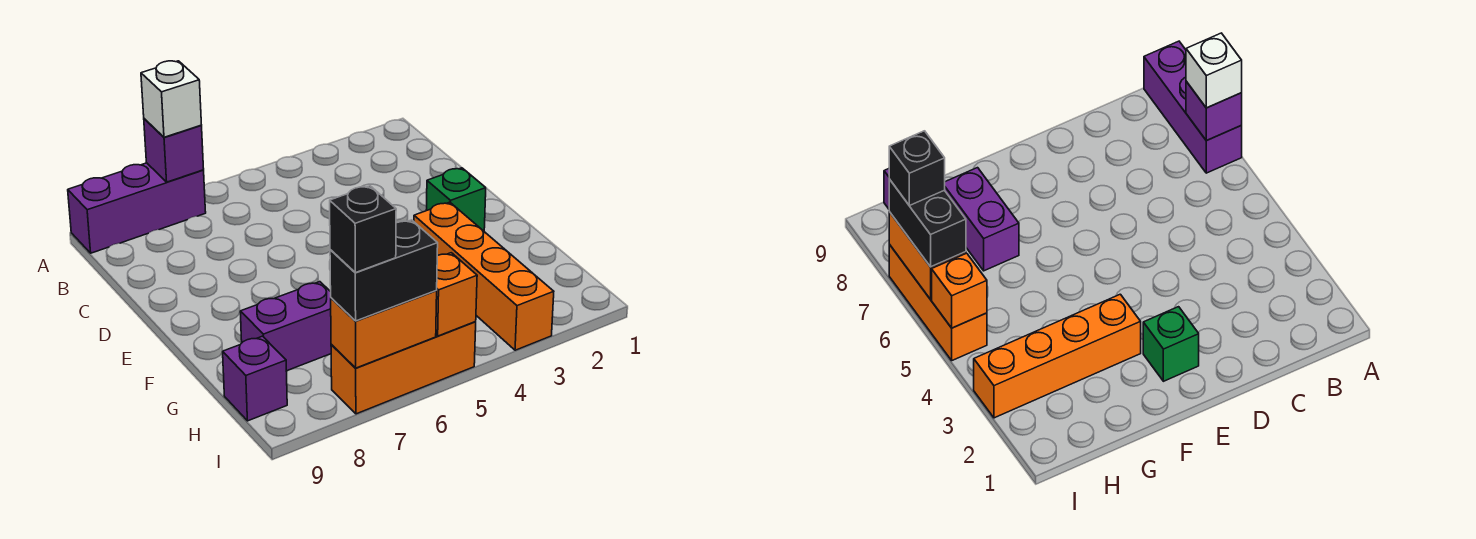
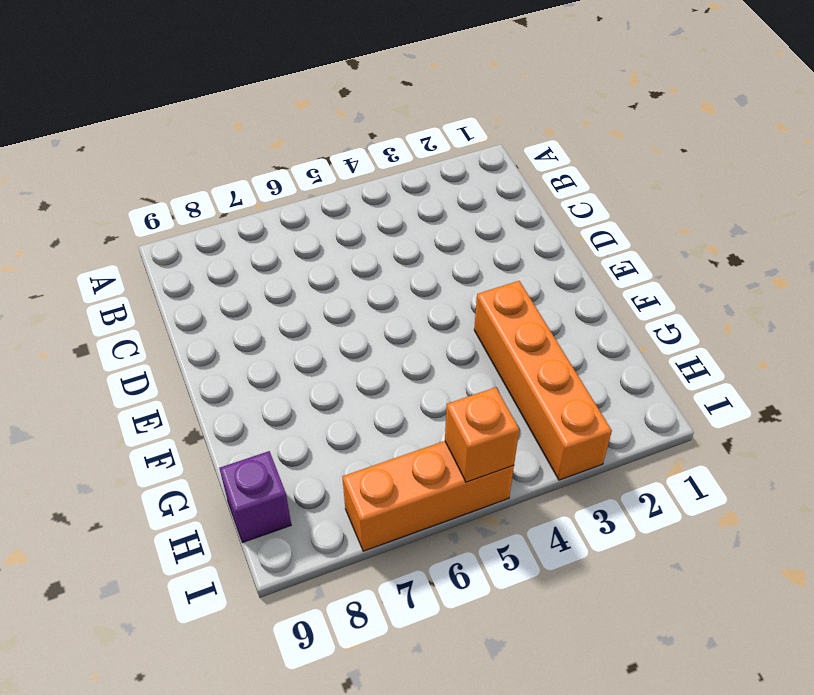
none -> purple 1x3 brick [68,163,206,253]
none -> green 1x1 brick [426,168,486,231]
none -> purple 1x2 brick [240,282,331,371]

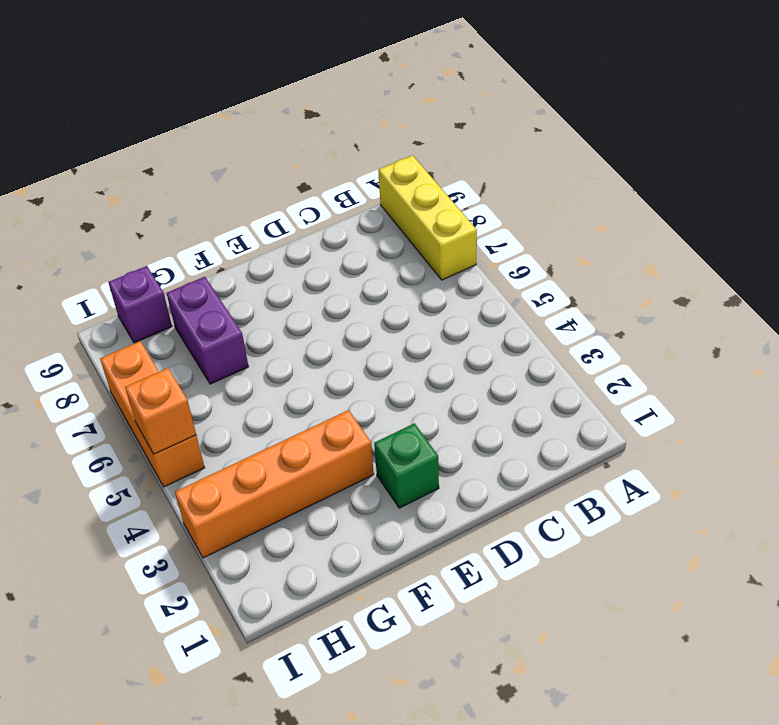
yellow 1x3 brick [378,155,477,280] -> purple 1x3 brick [68,163,206,253]
none -> purple 1x1 brick [144,119,204,182]
none -> orange 1x2 brick [331,291,437,368]
none -> white 1x1 brick [141,61,201,137]

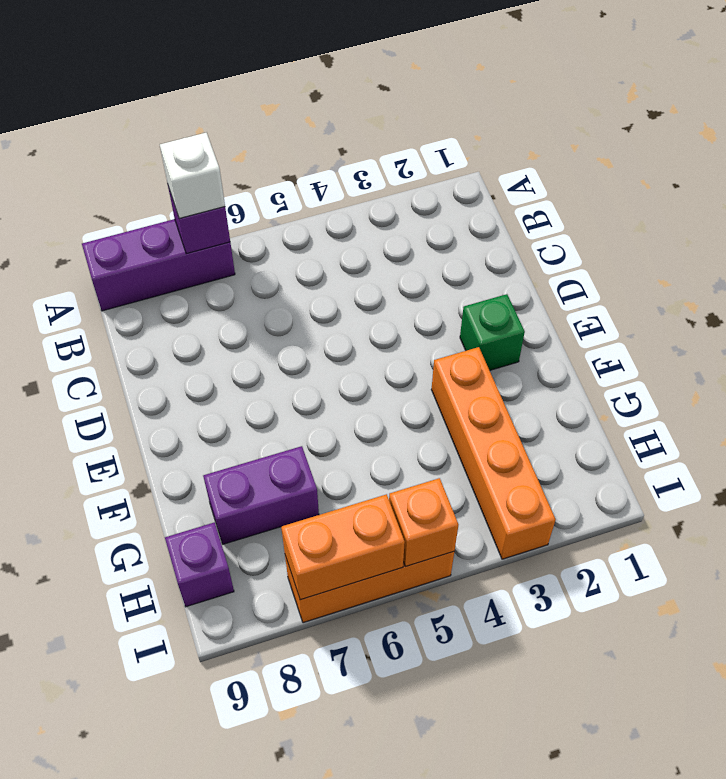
none -> black 1x2 brick [330,220,438,321]
none -> black 1x1 brick [330,186,396,273]

